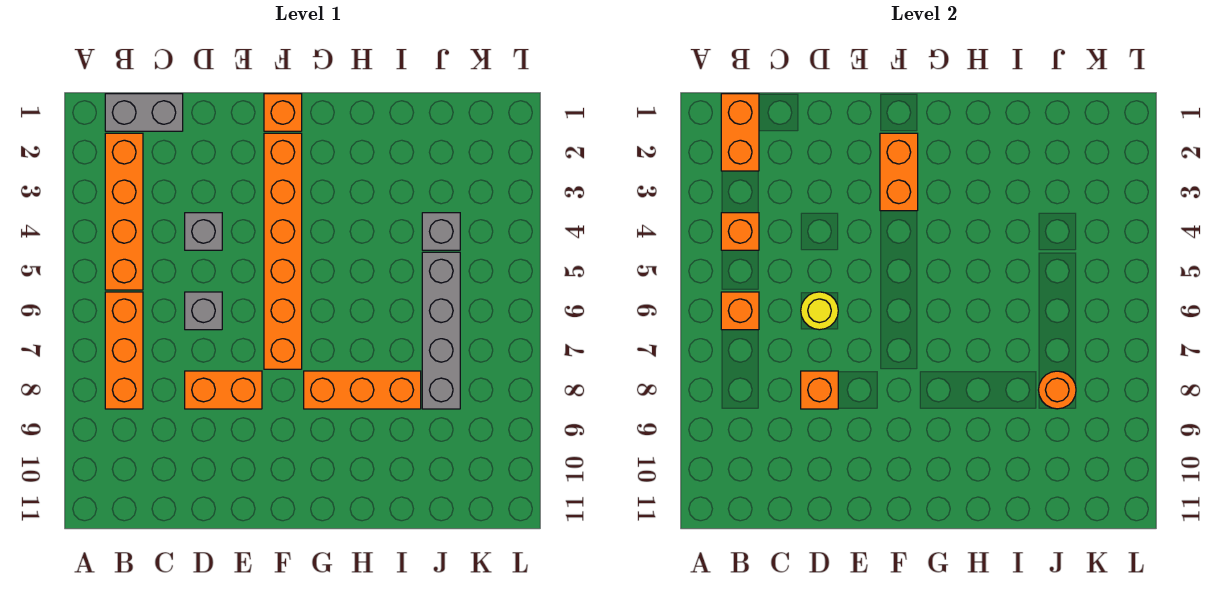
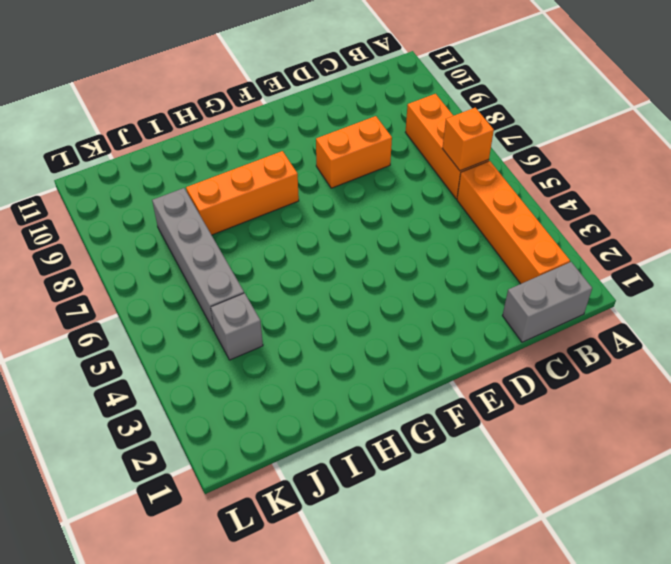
none -> grey 1x1 brick [185,213,222,250]
none -> grey 1x1 brick [185,292,222,330]
none -> orange 1x1 brick [264,94,302,131]

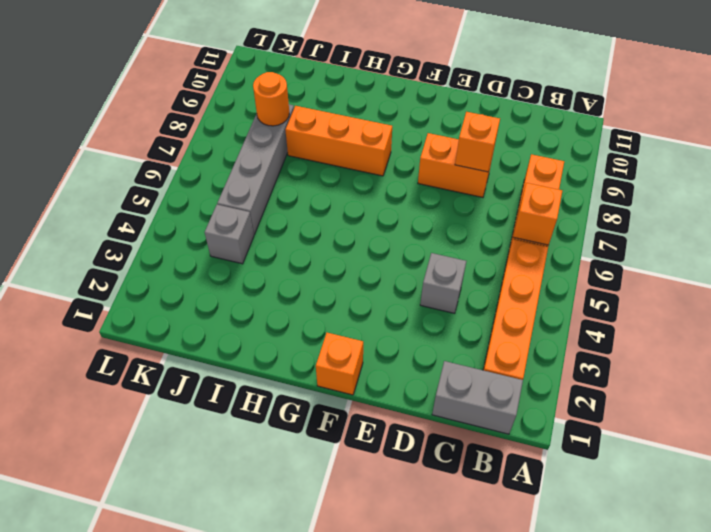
none -> grey 1x1 brick [185,292,222,330]
none -> orange 1x6 brick [264,133,302,369]
none -> orange 1x2 brick [721,94,759,171]

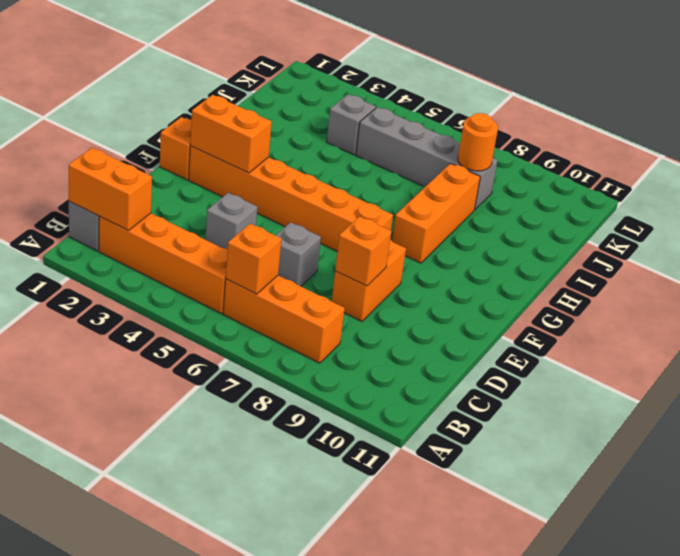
none -> orange 1x1 brick [721,213,759,250]
none -> yellow 1x1 round brick [801,292,838,330]

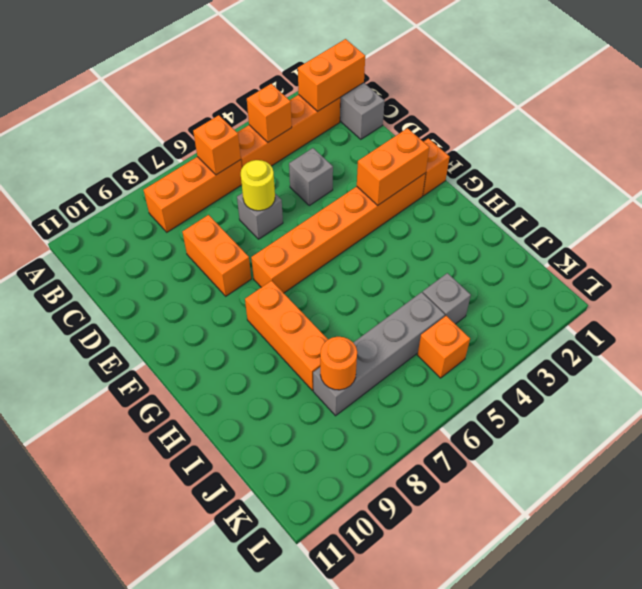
orange 1x1 brick [418,316,470,378] -> orange 1x1 brick moved to [801,371,838,409]

